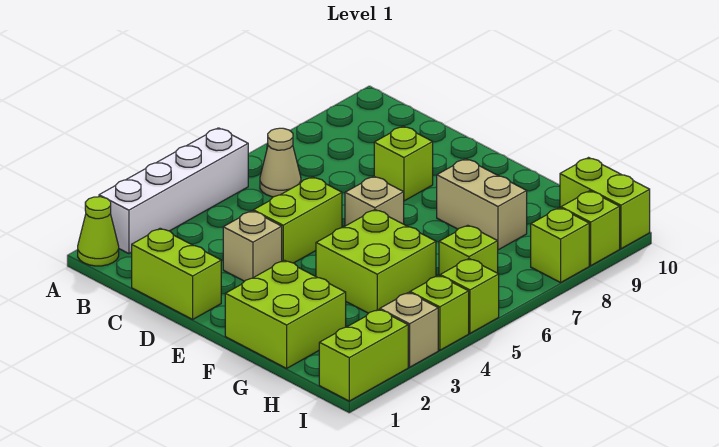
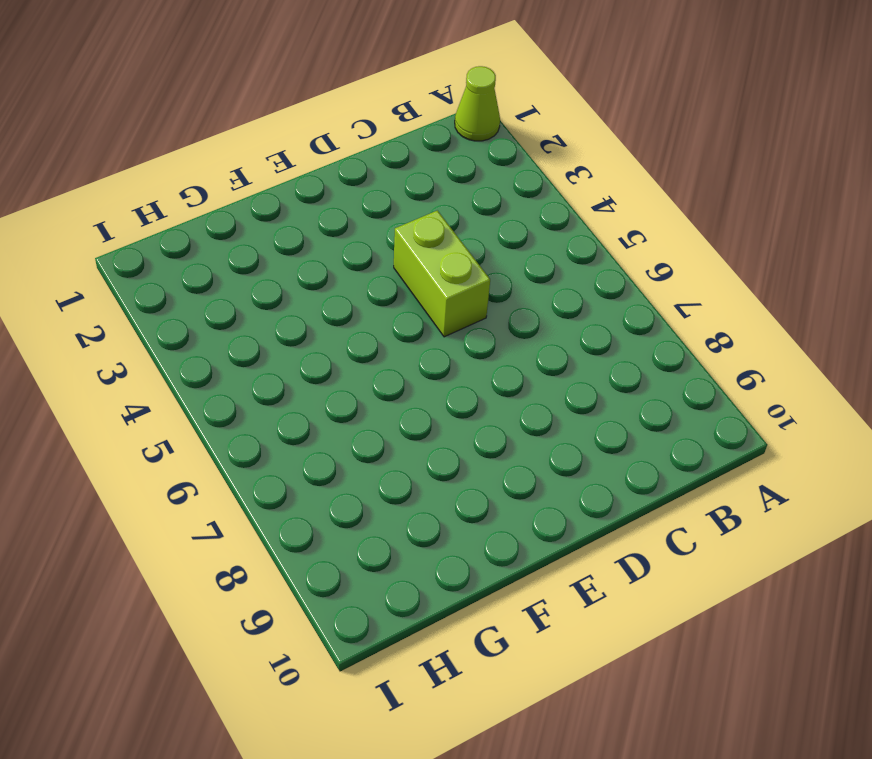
none -> white 1x4 brick [99,128,248,254]
none -> tan 1x1 cone [260,128,301,197]
none -> lime 1x2 brick [132,228,221,319]

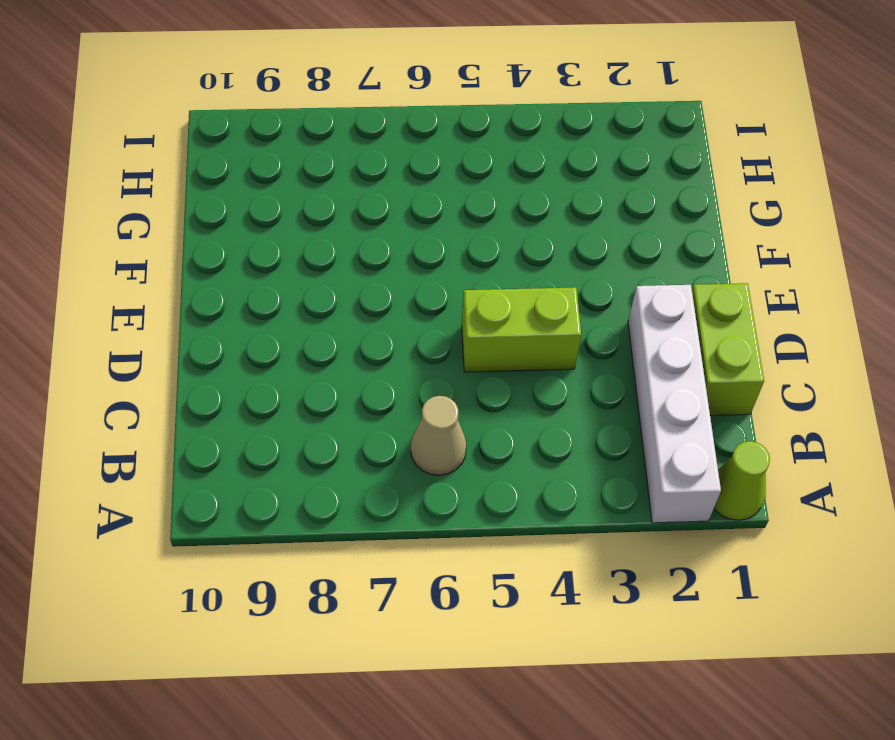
white 1x4 brick [628,285,721,523] -> white 1x4 brick turned to [99,128,248,254]
none -> tan 1x1 brick [223,211,282,281]
none -> lime 1x1 brick [374,126,433,201]
none -> tan 1x1 brick [345,176,404,226]

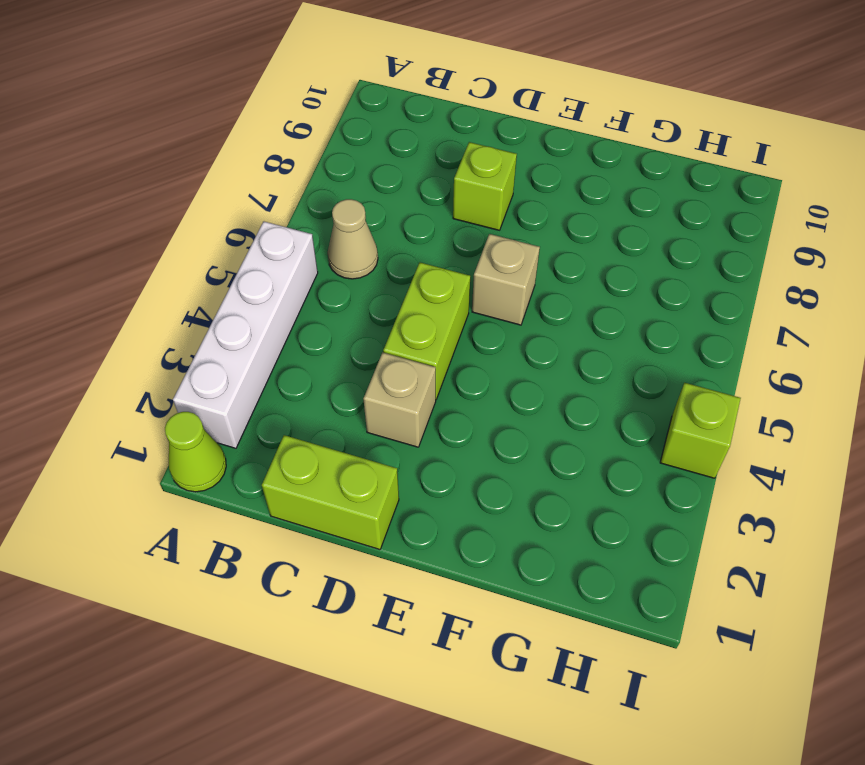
none -> lime 2x2 brick [225,260,346,368]
none -> lime 2x2 brick [316,210,436,313]
none -> tan 1x2 brick [437,159,527,250]

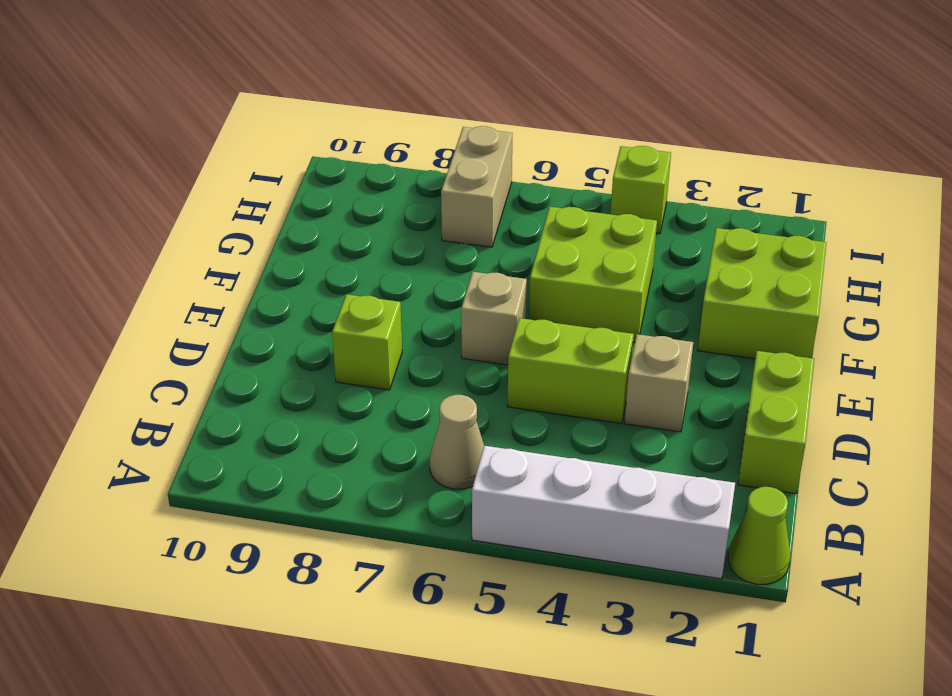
tan 1x2 brick [441,126,512,247] -> tan 1x2 brick moved to [437,159,527,250]
none -> lime 1x1 brick [439,225,498,276]
none -> lime 1x2 brick [560,158,650,249]
none -> lime 1x2 brick [319,309,408,401]

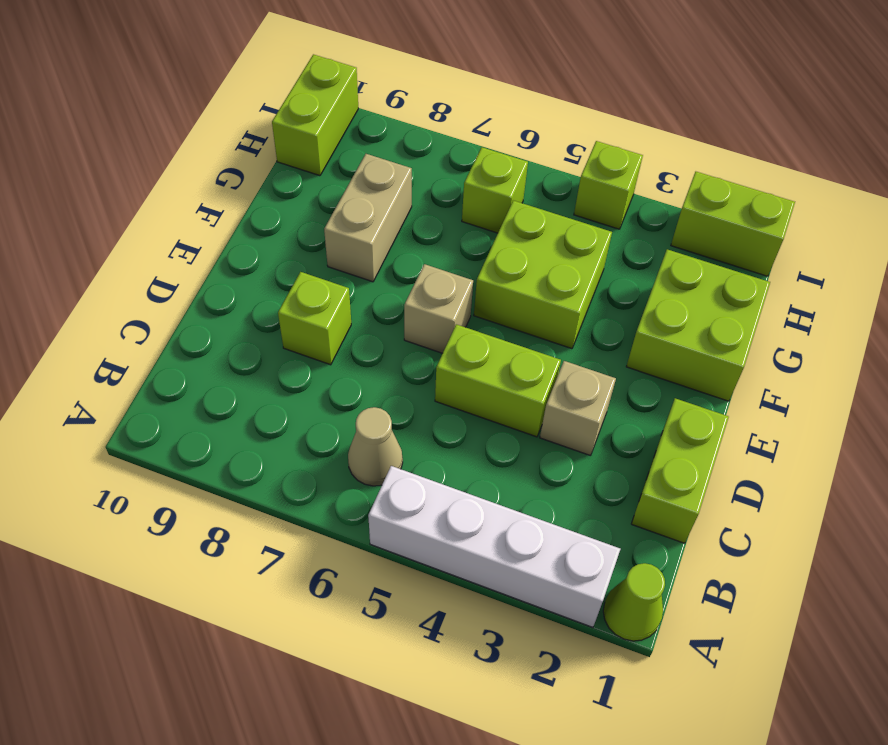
none -> tan 1x1 brick [380,292,438,367]
none -> lime 1x1 brick [440,259,499,333]
none -> lime 1x1 brick [531,208,589,283]

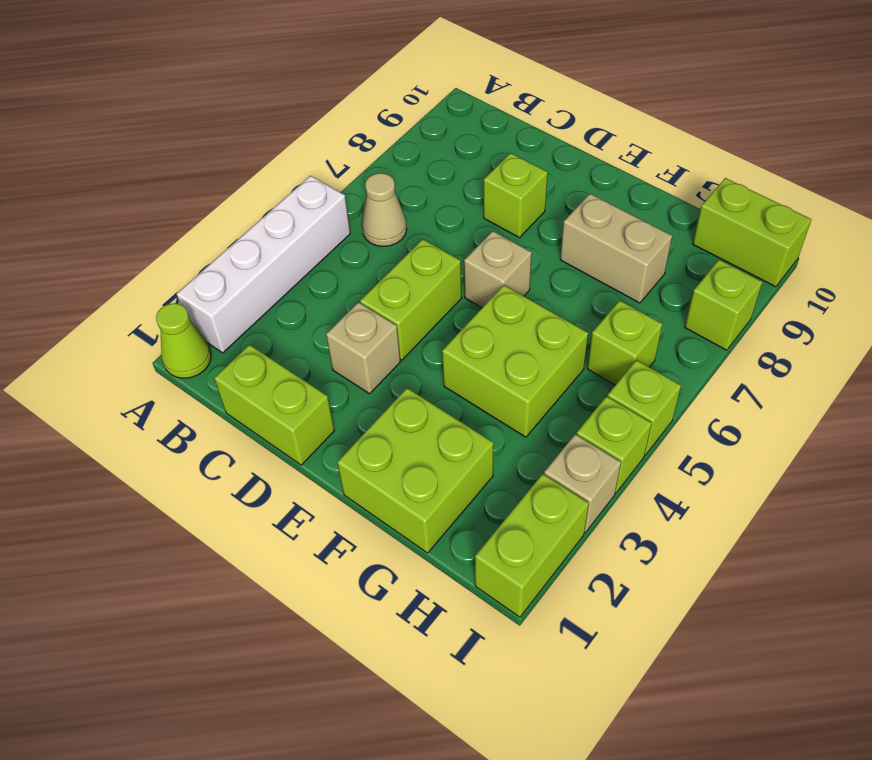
none -> lime 1x1 brick [561,191,620,265]

